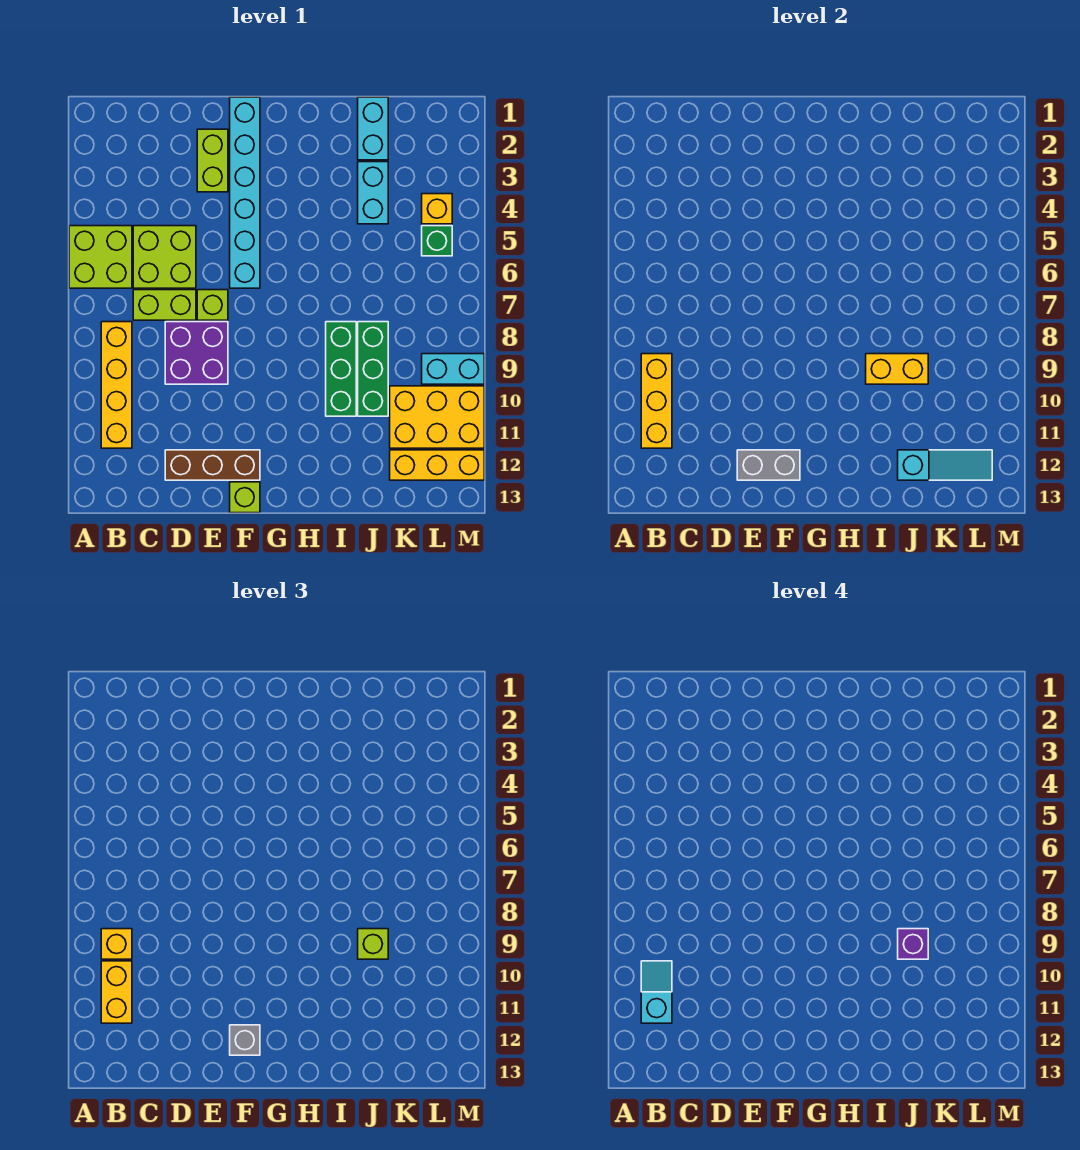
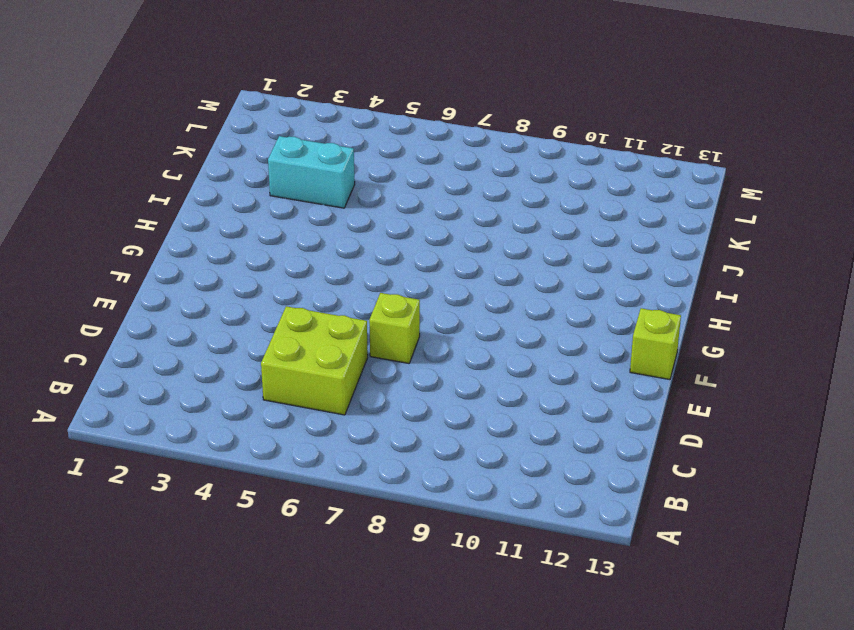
none -> lime 2x2 brick [69,226,132,288]
none -> yellow 1x4 brick [101,322,132,448]
none -> lime 1x2 brick [133,290,196,320]

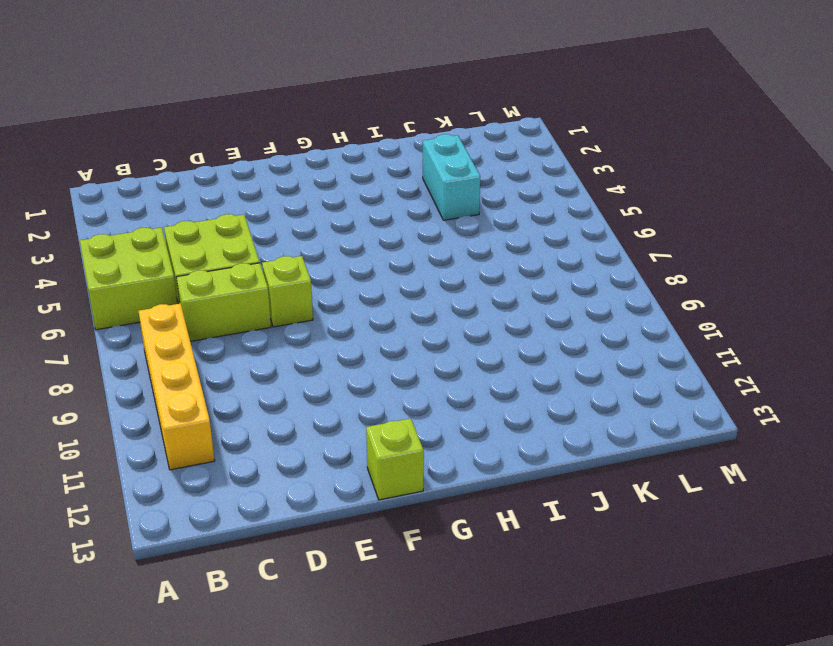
none -> purple 2x2 brick [165,322,228,384]
none -> brown 1x3 brick [165,450,260,480]
none -> lime 1x2 brick [197,129,228,192]

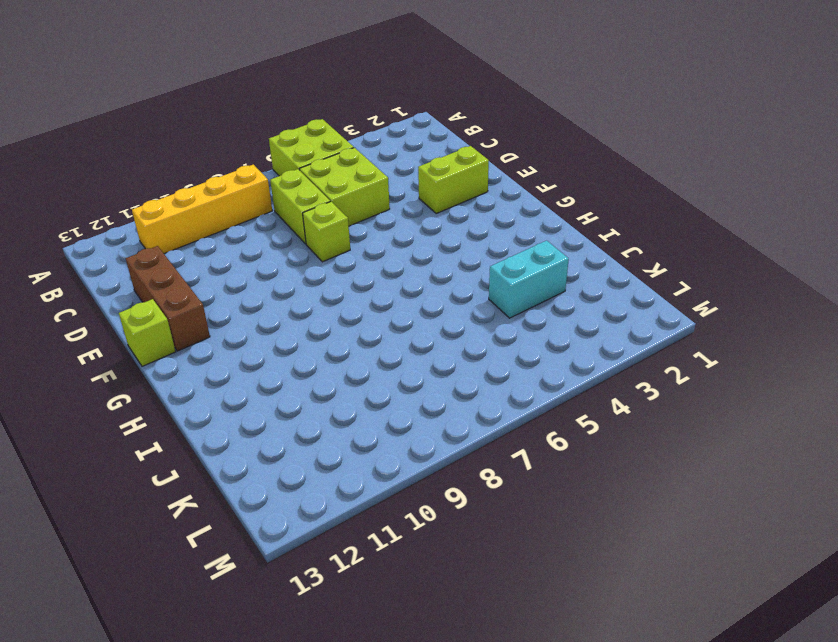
none -> purple 2x2 brick [165,322,228,384]
none -> cyan 1x6 brick [230,97,260,288]
none -> green 1x3 brick [326,322,356,416]

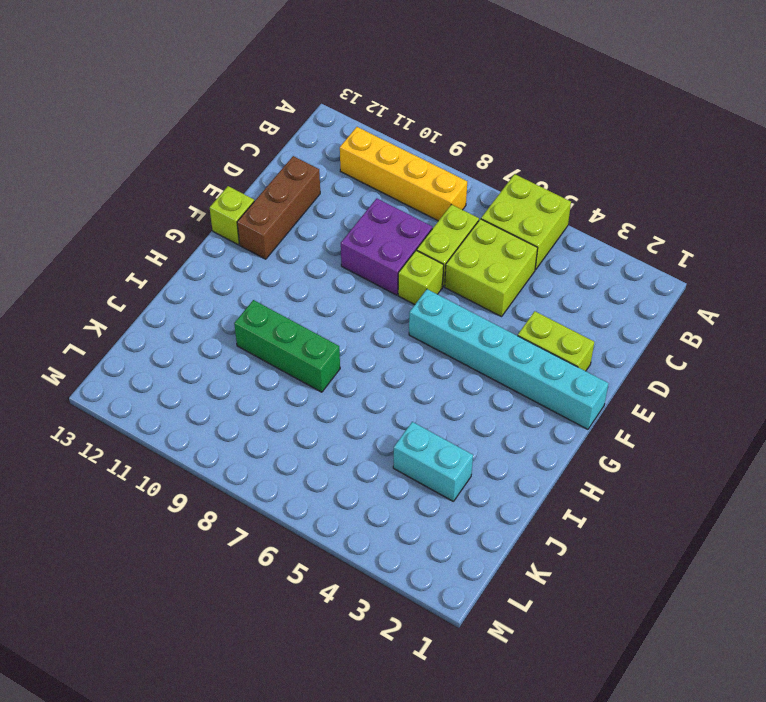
none -> cyan 1x2 brick [358,97,388,160]
none -> green 1x3 brick [358,322,388,416]
none -> yellow 2x3 brick [390,386,484,448]

